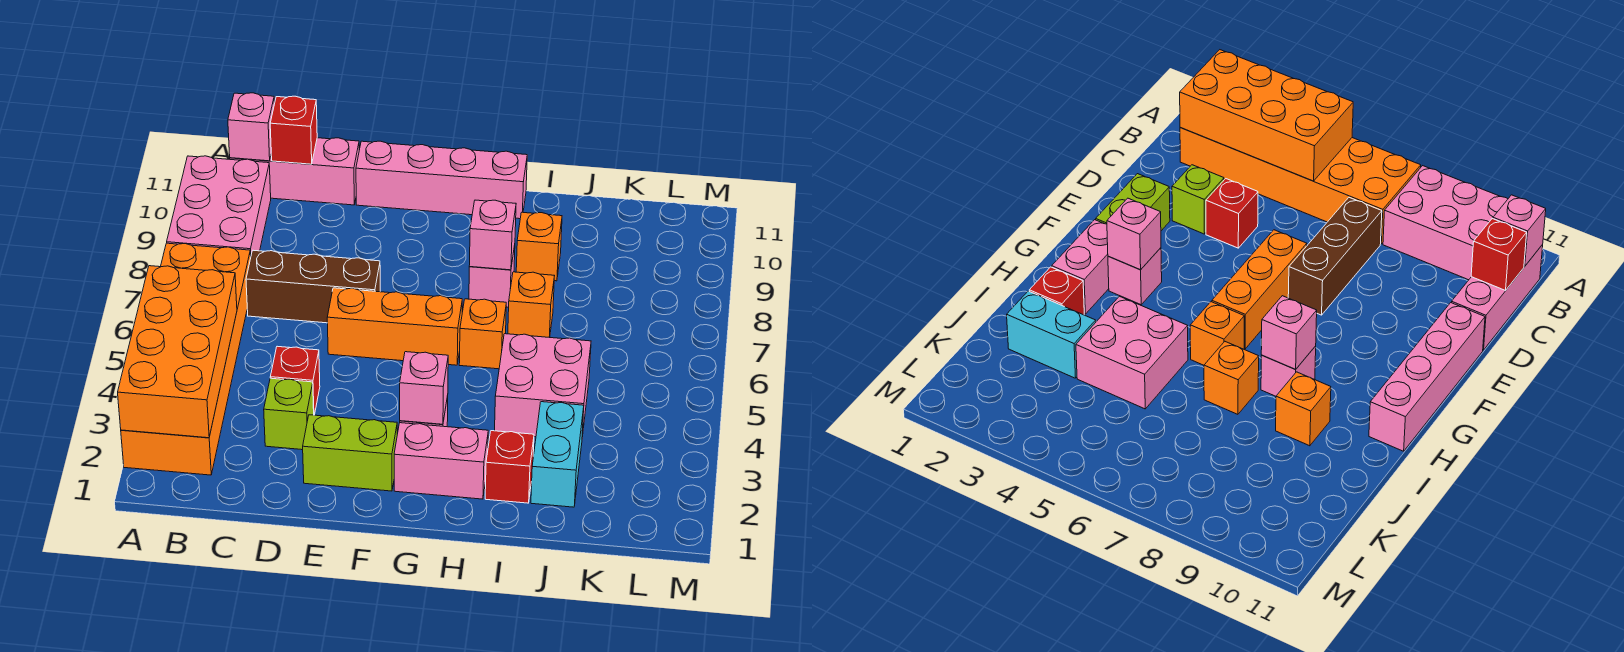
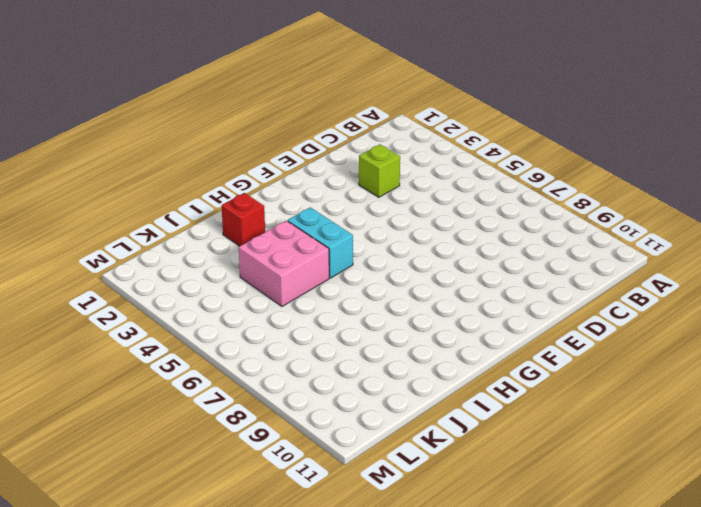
cyan 1x2 brick [288,207,353,278] -> cyan 1x2 brick moved to [531,402,584,507]
none -> orange 2x6 brick [121,243,251,475]
none -> pink 2x3 brick [167,156,271,255]
none -> pink 1x3 brick [230,138,359,205]

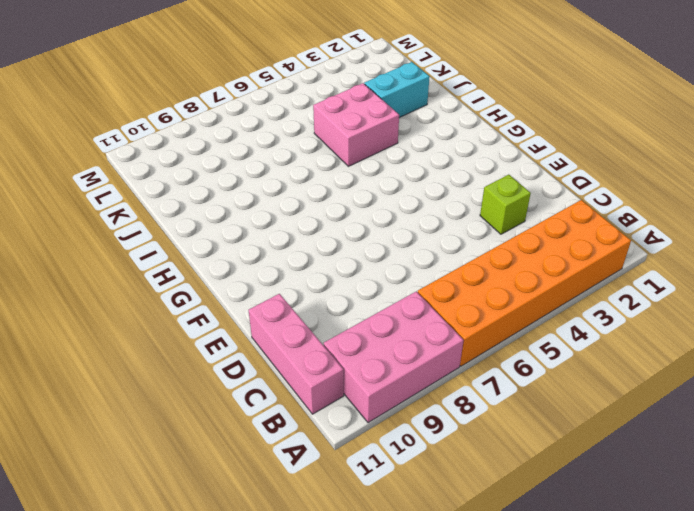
none -> brown 1x3 brick [246,250,380,323]
none -> red 1x1 brick [270,346,320,415]
none -> lime 1x2 brick [303,415,397,491]

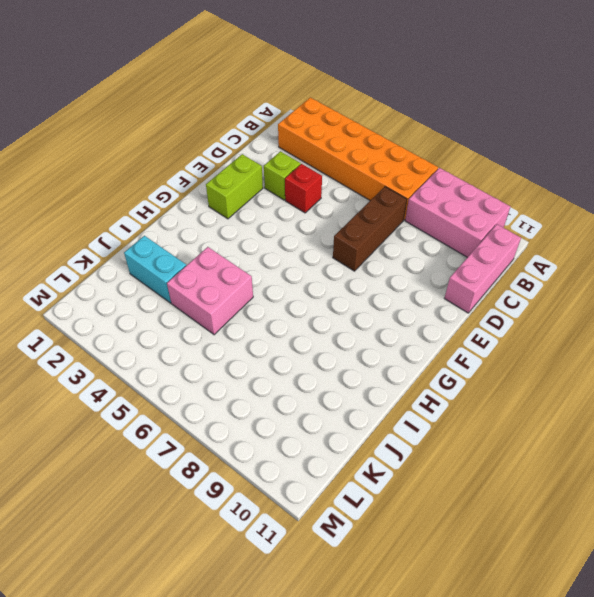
none -> orange 1x3 brick [327,288,462,365]
none -> pink 1x4 brick [356,141,527,219]
none -> pink 1x2 brick [394,423,488,499]

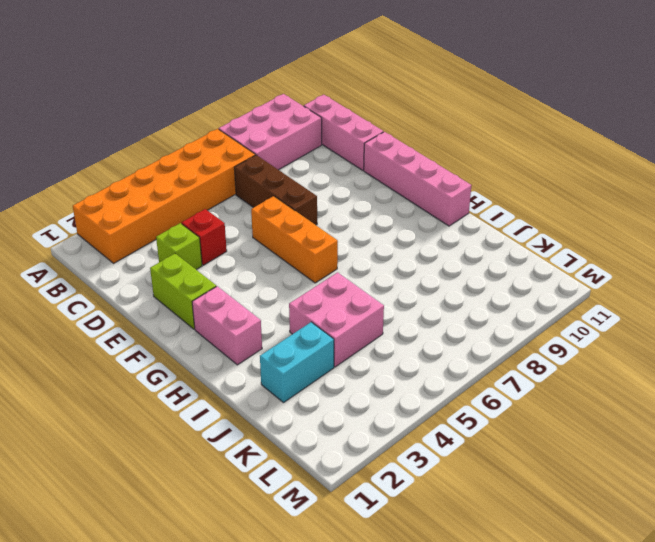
none -> pink 1x1 brick [1108,248,1162,305]
none -> orange 1x1 brick [459,299,506,369]
none -> pink 1x1 brick [469,245,515,307]

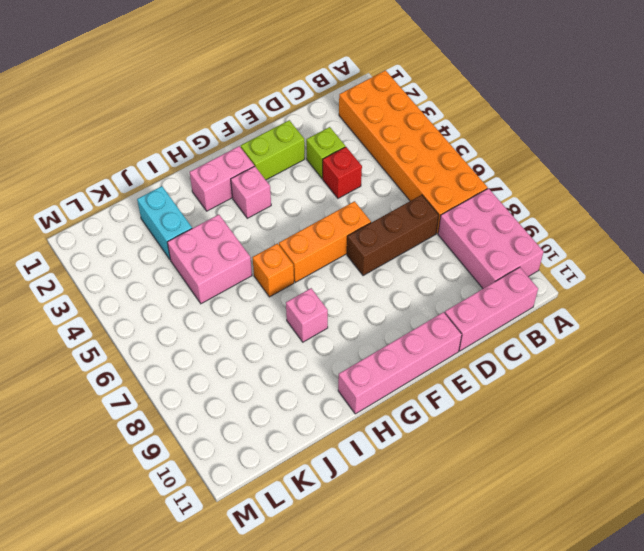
none -> red 1x1 brick [485,431,534,503]
none -> orange 1x1 brick [508,272,554,337]
none -> orange 1x1 brick [516,212,562,281]

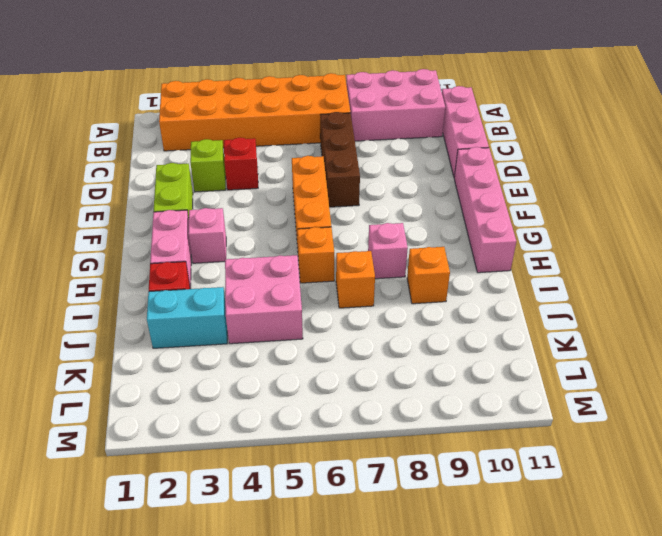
none -> orange 2x4 brick [118,266,237,438]
none -> pink 1x1 brick [228,93,274,161]
none -> red 1x1 brick [270,96,317,164]

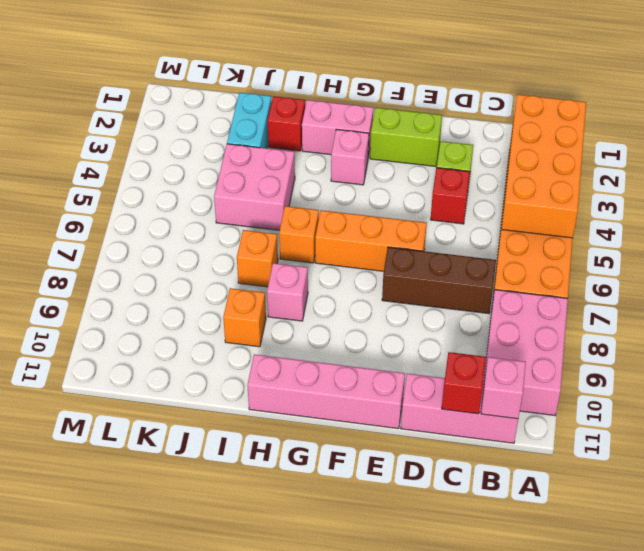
none -> pink 1x1 brick [400,352,448,424]
none -> pink 1x1 brick [469,200,516,270]

